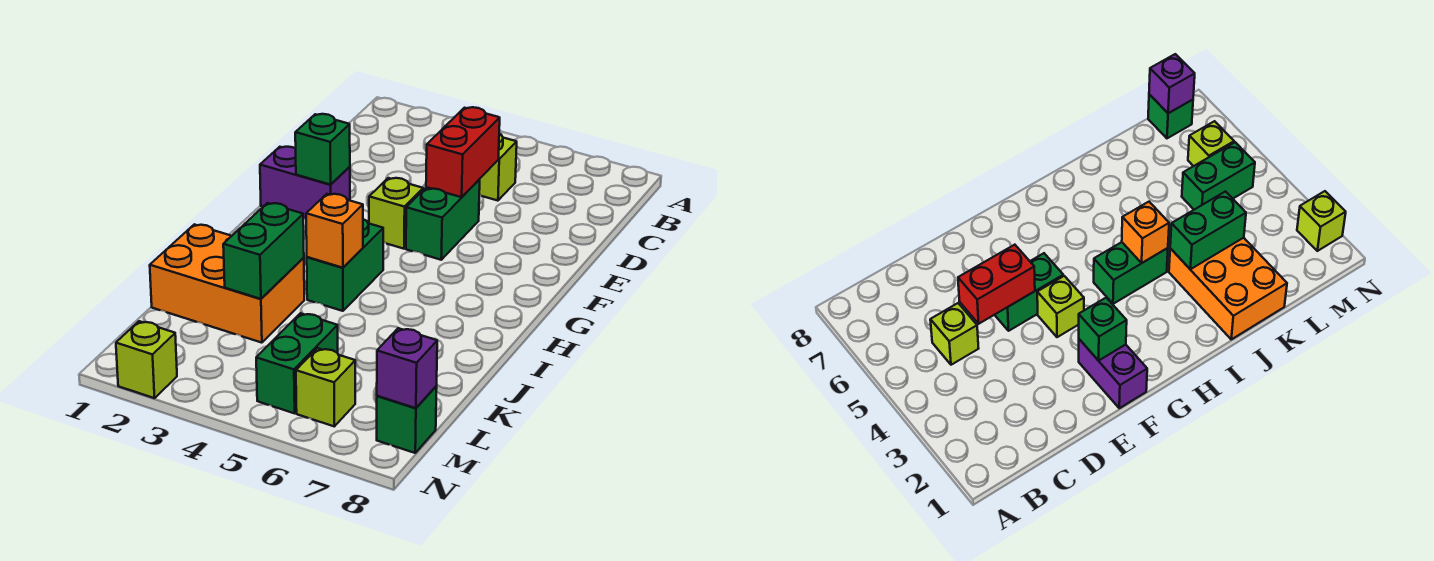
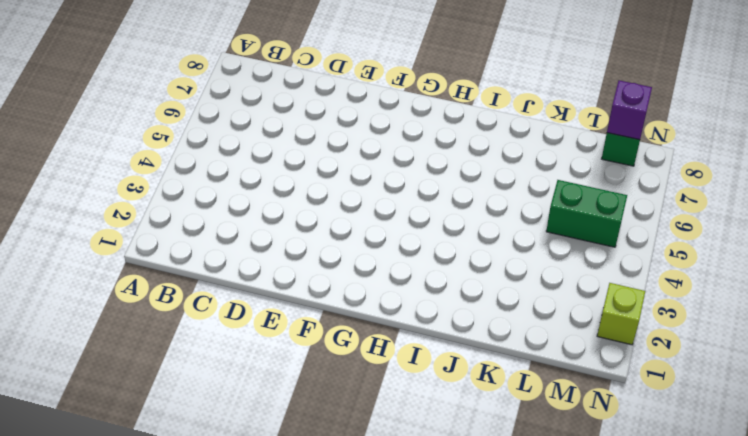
none -> lime 1x1 brick [479,134,517,201]
none -> green 1x2 brick [406,180,480,260]
none -> purple 1x2 brick [260,147,350,219]

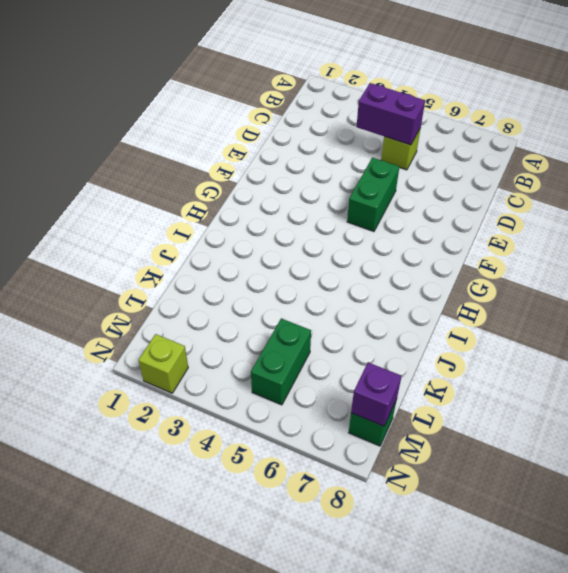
purple 1x2 brick [356,83,425,145] -> purple 1x2 brick moved to [260,147,350,219]
none -> lime 1x1 brick [369,178,423,249]
none -> green 1x2 brick [307,219,383,311]
none -> orange 2x3 brick [150,224,304,343]

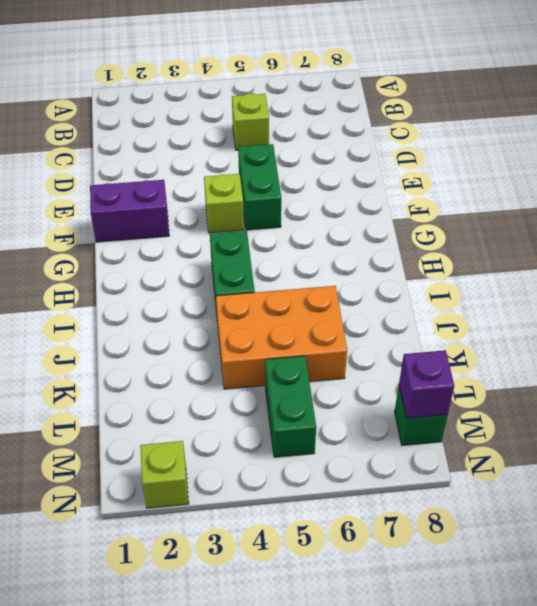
orange 2x3 brick [216,286,347,389] -> orange 2x3 brick moved to [150,224,304,343]
none -> lime 1x1 brick [296,348,355,426]
none -> red 1x2 brick [426,107,500,197]
none -> green 1x1 brick [295,114,350,185]

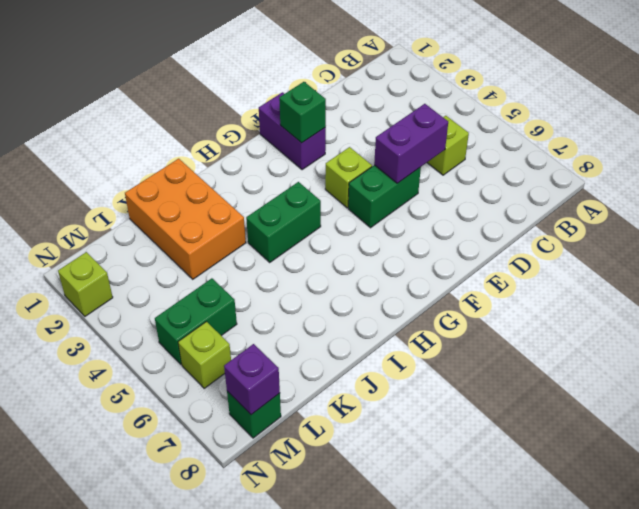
purple 1x2 brick [374,104,448,183] -> red 1x2 brick [426,107,500,197]
none -> orange 1x1 brick [306,194,363,268]
none -> green 1x2 brick [223,203,304,299]

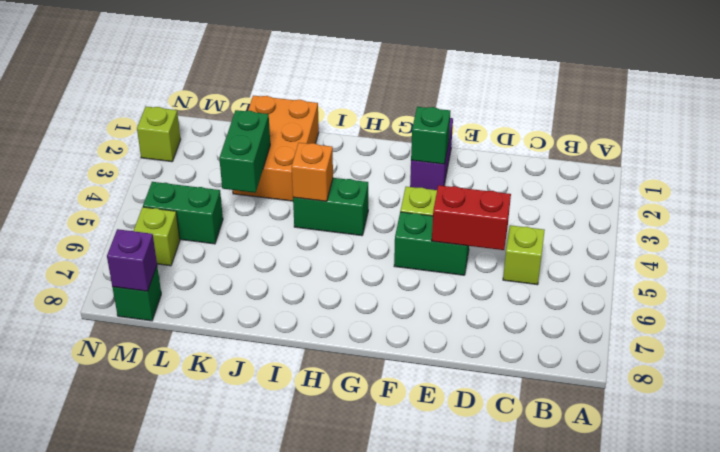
green 1x2 brick [219,110,270,193] -> green 1x2 brick turned to [223,203,304,299]

